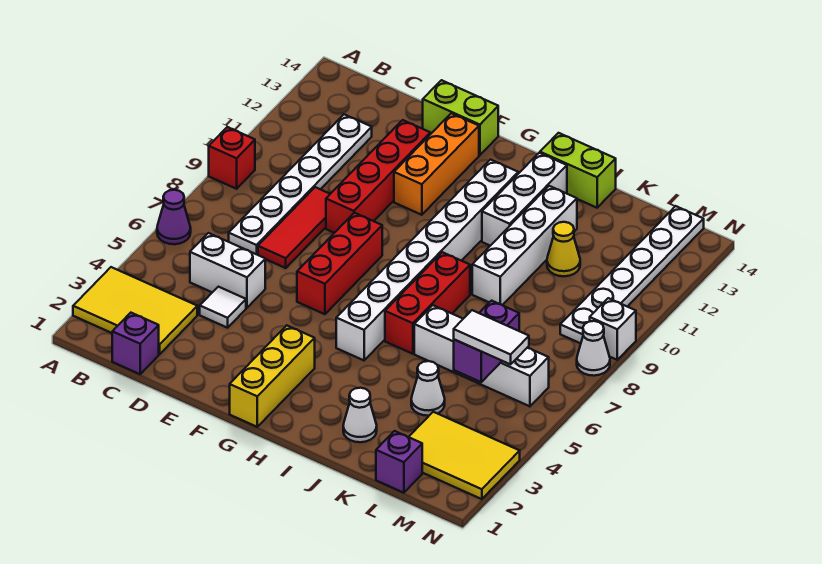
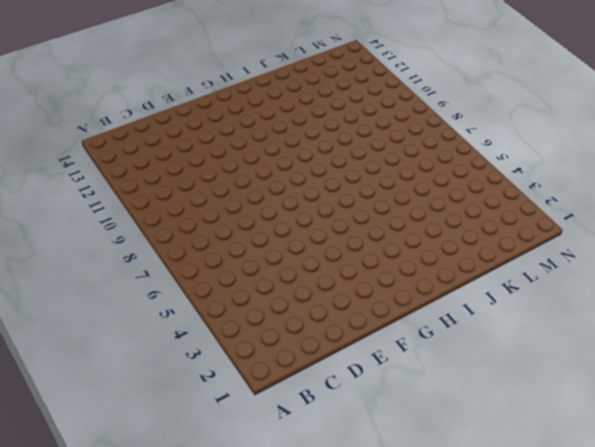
none -> yellow 2x3 tile [73,267,197,354]
none -> purple 1x1 cone [157,190,191,244]
none -> red 1x1 brick [209,127,255,189]

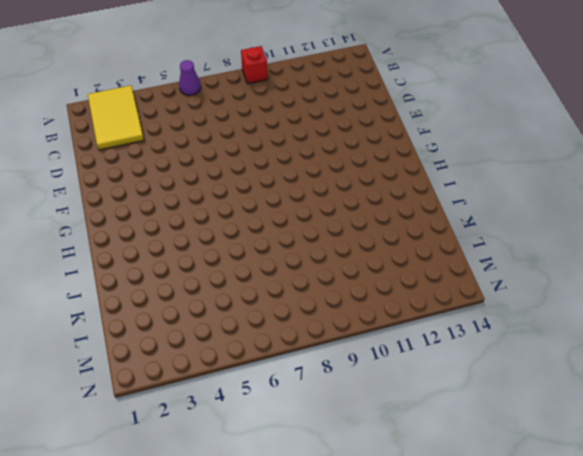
none -> purple 1x1 brick [112,313,159,374]
none -> white 1x2 brick [190,233,265,308]
none -> white 1x6 plate [229,114,372,254]

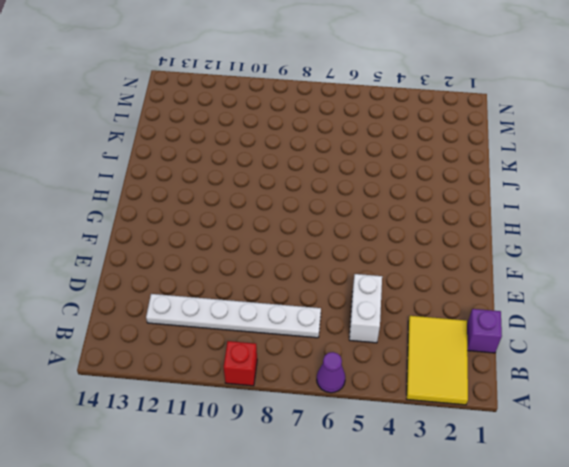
none -> white 1x1 tile [200,287,246,328]
none -> red 1x3 tile [258,187,330,268]
none -> red 1x4 brick [326,120,430,233]

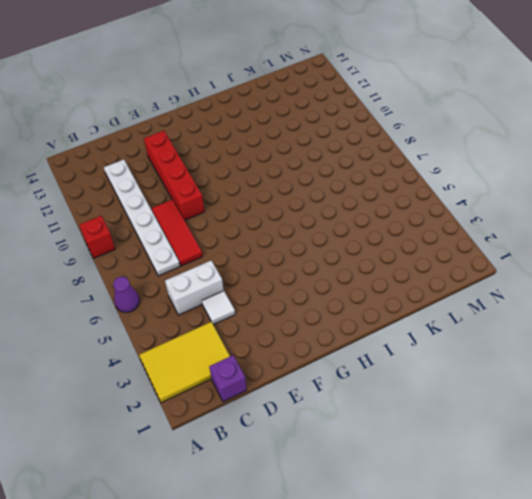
none -> lime 1x2 brick [423,80,498,155]
none -> red 1x3 brick [297,213,382,314]
none -> orange 1x3 brick [394,113,479,215]

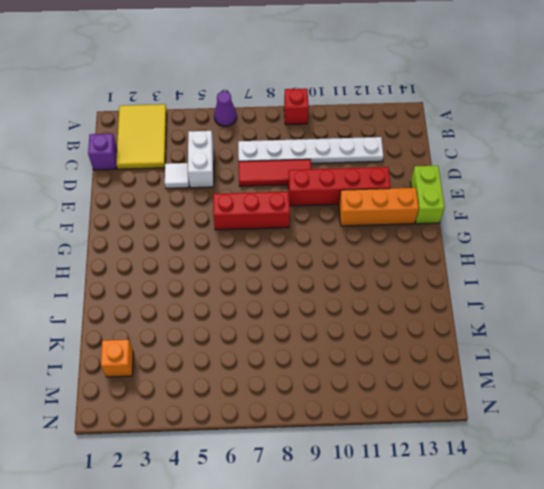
orange 1x1 brick [101,340,133,377] -> yellow 2x3 tile [409,412,520,499]
none -> yellow 1x3 brick [230,325,315,427]
none -> white 1x8 brick [336,160,518,360]
none -> red 1x3 brick [385,252,470,354]

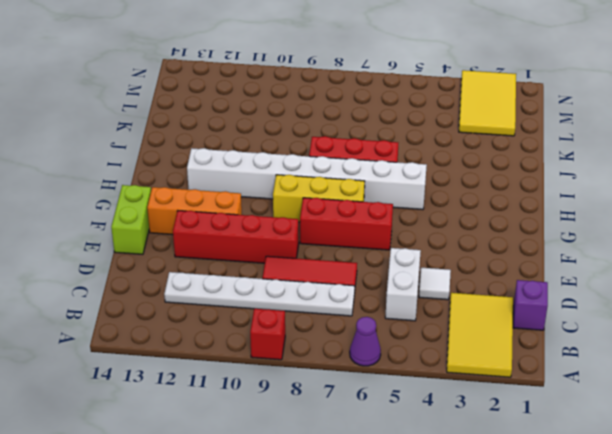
yellow 1x3 brick [273,175,365,222] -> yellow 1x3 brick moved to [230,325,315,427]
none -> white 1x3 brick [482,153,567,246]
none -> lime 1x2 brick [540,133,616,208]
none -> white 1x1 cone [343,388,377,442]

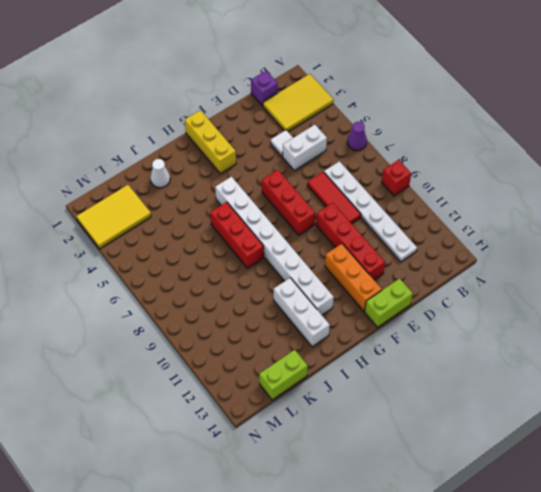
lime 1x2 brick [259,350,308,400] -> lime 1x2 brick moved to [540,133,616,208]
none -> white 1x4 brick [414,305,549,406]
none -> white 1x4 brick [472,186,577,305]
none -> white 1x1 cone [411,361,445,416]

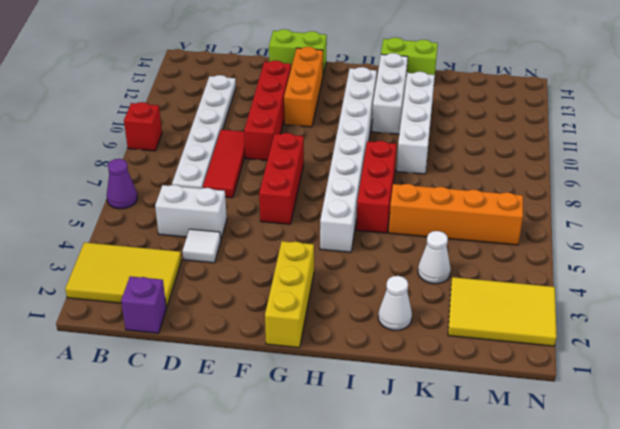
orange 1x4 brick [389,184,523,245] -> white 1x4 brick [414,305,549,406]
none -> yellow 1x1 cone [547,222,580,276]
none -> purple 1x1 brick [376,431,422,493]
none -> white 1x6 plate [560,206,704,343]

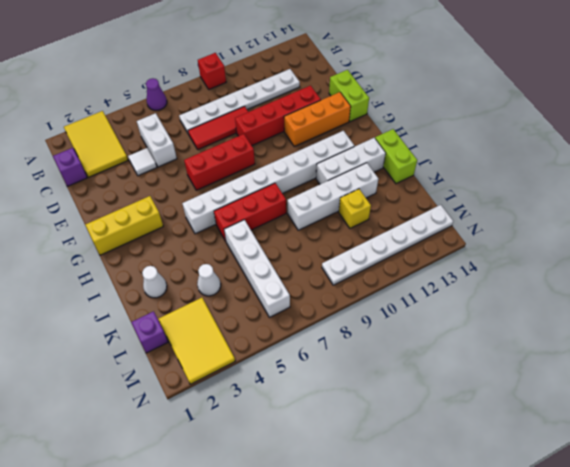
yellow 1x1 brick [339,189,371,228] -> yellow 1x1 cone [547,222,580,276]
none -> white 1x1 cone [577,321,610,376]
none -> white 1x1 brick [590,298,636,360]
none -> purple 1x2 brick [454,301,519,382]

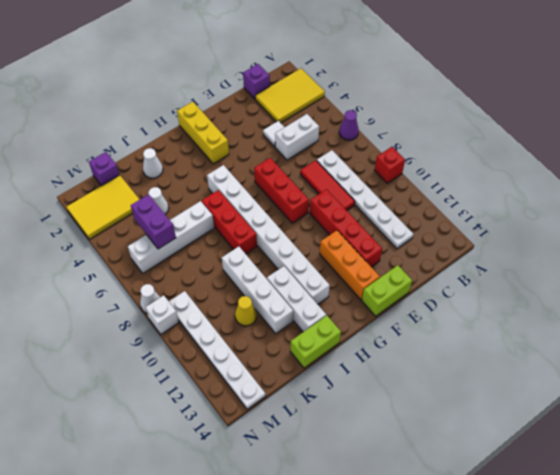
none -> white 1x2 tile [454,310,529,364]

